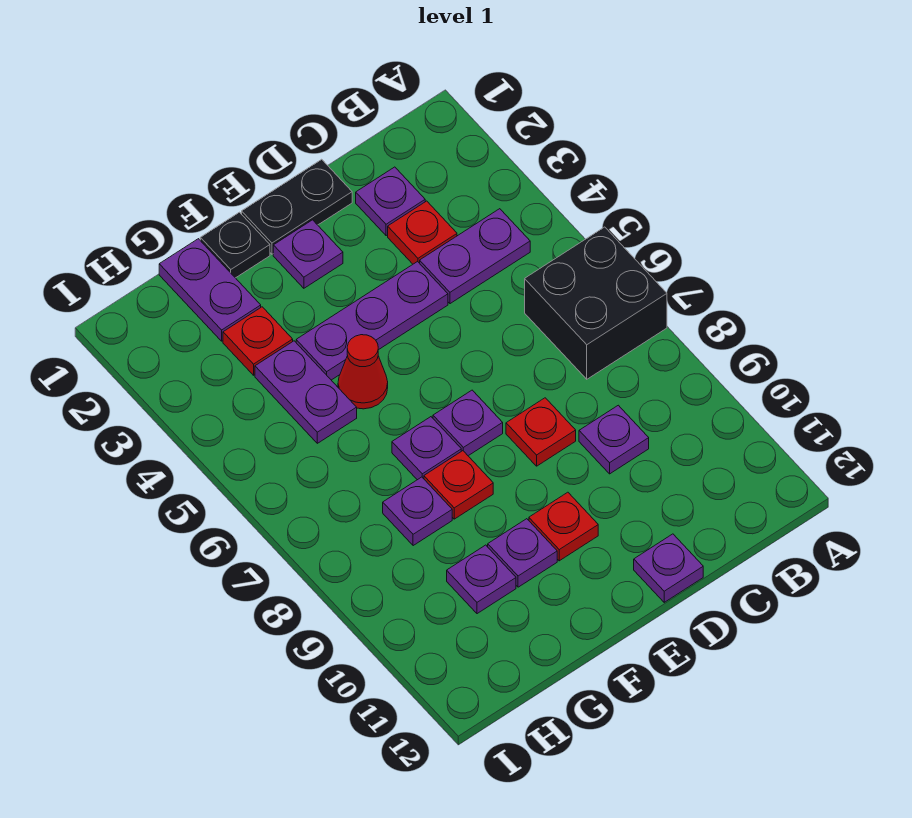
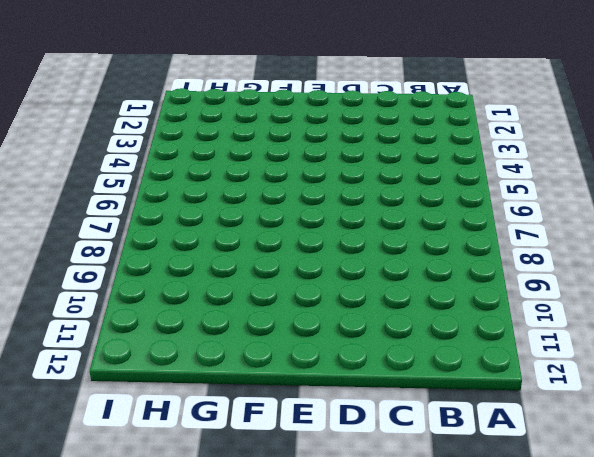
none -> black 2x2 brick [525,227,667,379]
none -> purple 1x2 plate [420,209,530,304]
none -> purple 1x1 plate [356,167,425,236]

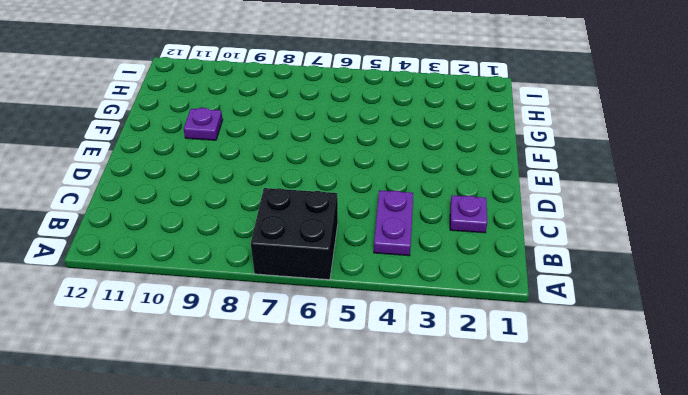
none -> red 1x1 plate [388,201,457,264]
none -> purple 1x1 plate [579,405,649,474]
none -> black 1x2 plate [242,159,352,254]

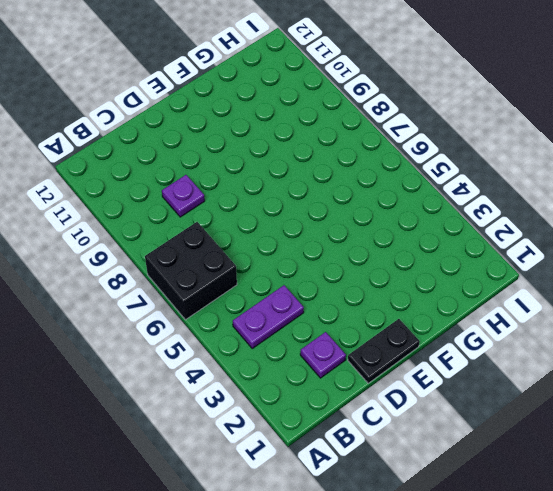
none -> red 1x1 plate [388,201,457,264]
none -> purple 1x3 plate [296,262,448,380]
none -> red 1x1 plate [506,398,576,466]

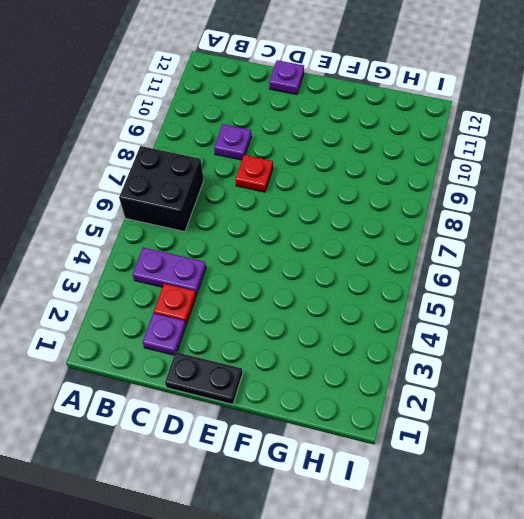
none -> purple 1x3 plate [296,262,448,380]
none -> purple 1x1 plate [273,220,343,288]
none -> purple 1x1 plate [433,390,503,456]

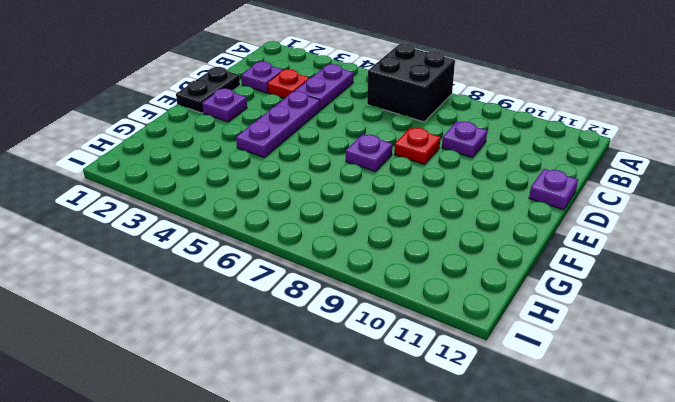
none -> red 1x1 plate [529,492,598,561]
none -> black 1x1 plate [200,212,270,278]
none -> red 1x1 cone [338,335,388,409]

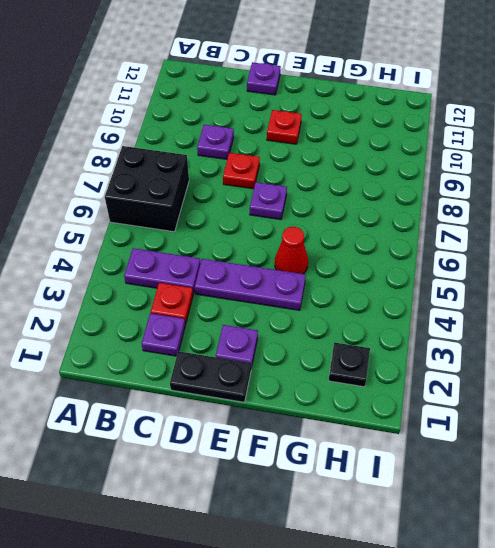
black 1x1 plate [329,342,370,387] -> black 1x1 plate moved to [200,212,270,278]
none -> purple 1x1 plate [392,417,461,480]
none -> red 1x1 plate [424,451,493,519]
none -> purple 1x1 plate [488,519,557,587]

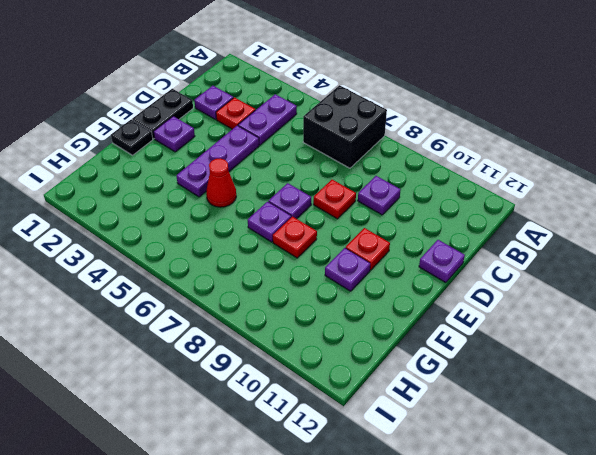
none -> purple 1x2 plate [159,239,261,341]
none -> red 1x1 plate [223,307,293,375]
none -> purple 1x2 plate [255,341,357,443]

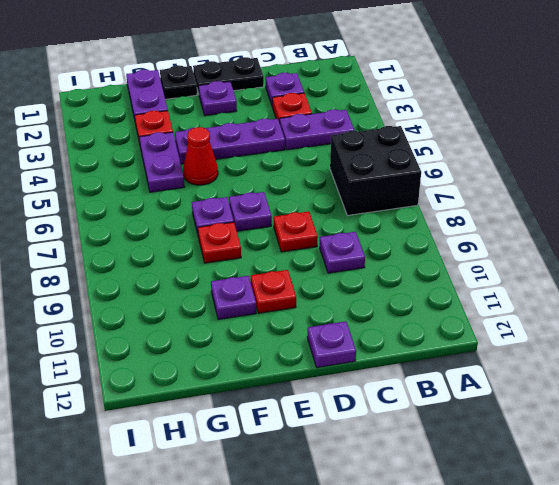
none -> purple 1x1 plate [383,477,452,546]
none -> purple 1x1 plate [447,545,516,614]

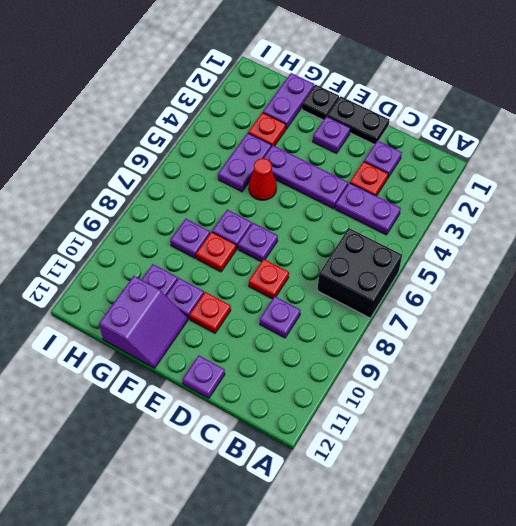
purple 2x2 slope [99,276,188,368] -> none

